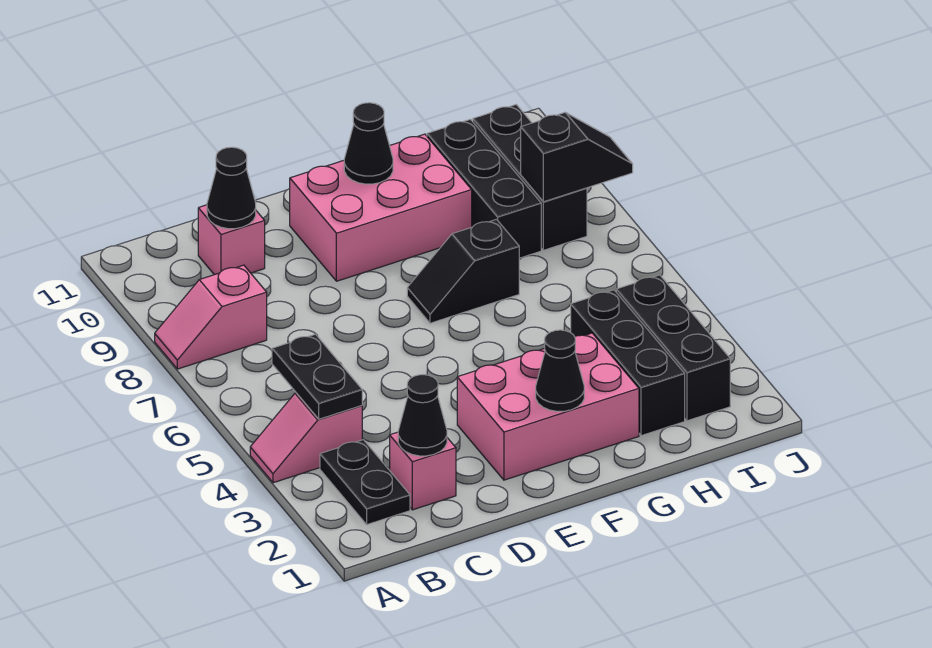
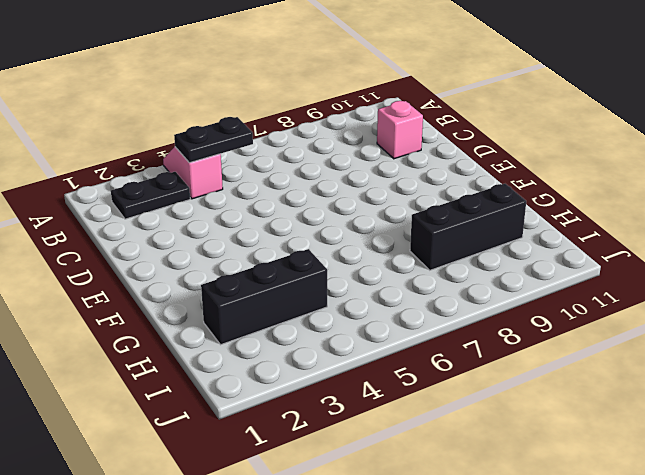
none -> pink 1x2 slope [155,265,267,369]
none -> pink 1x1 brick [390,432,456,510]
none -> pink 2x3 brick [457,333,639,480]

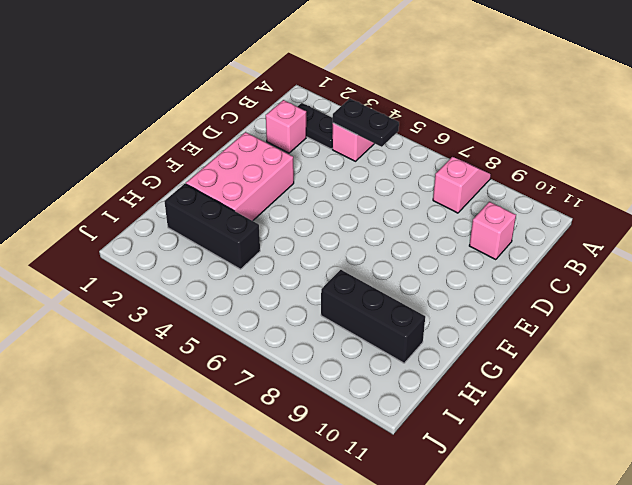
none -> pink 2x3 brick [290,134,472,281]
none -> black 1x2 slope [407,219,519,323]
none -> black 1x3 brick [616,275,730,421]

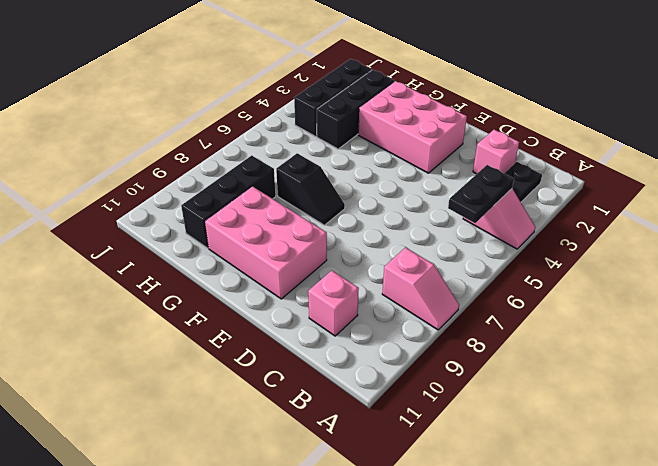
none -> black 1x3 brick [473,105,587,250]
none -> black 1x1 cone [398,375,447,456]
none -> black 1x1 cone [207,147,256,229]

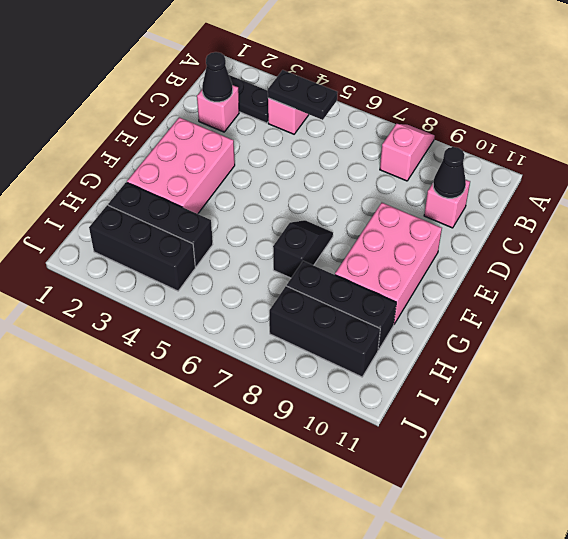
none -> black 1x1 cone [536,330,584,411]
none -> black 1x1 cone [344,103,393,184]
none -> black 1x2 slope [521,112,633,202]

